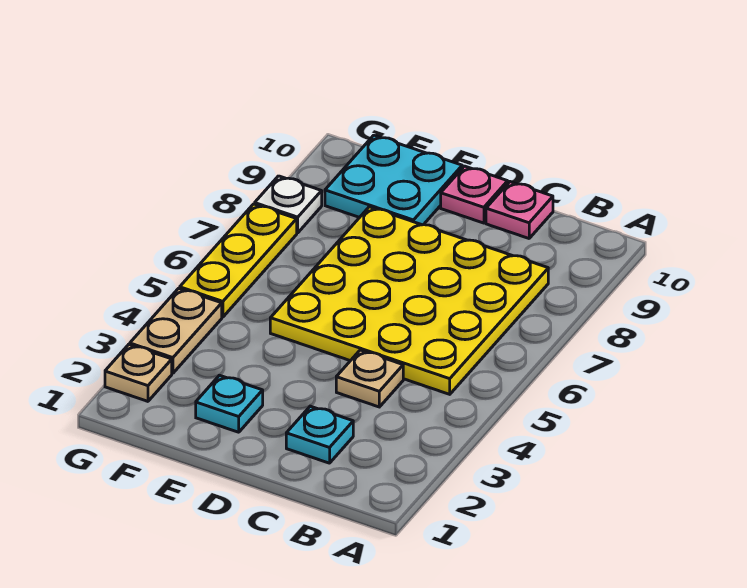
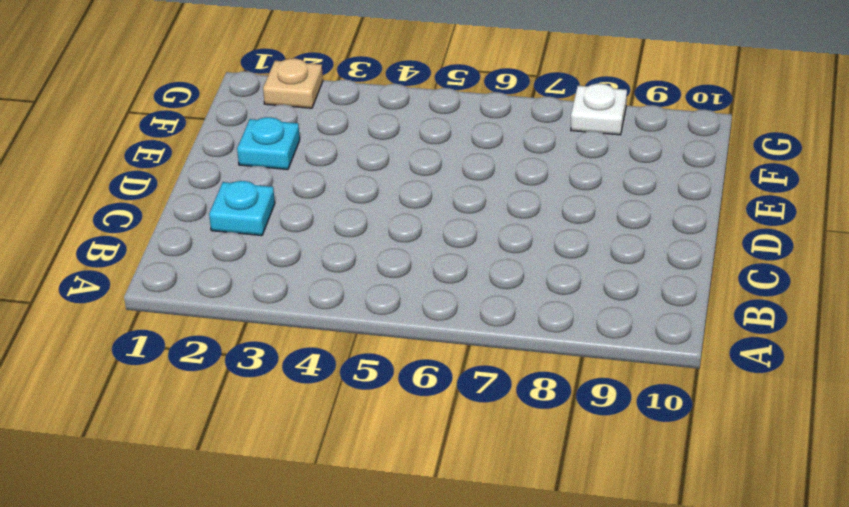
none -> yellow 4x4 plate [270,207,548,394]
none -> tan 1x1 plate [336,350,403,407]

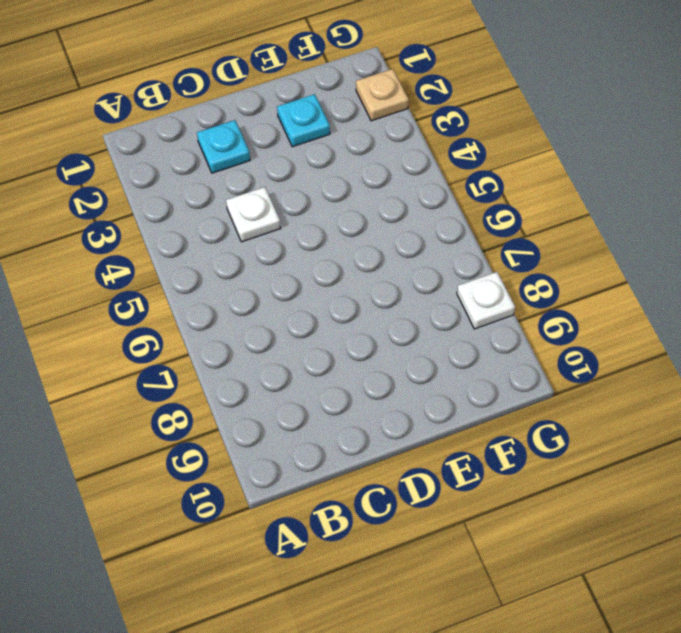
white 1x1 plate [226,187,280,242] -> tan 1x1 plate [336,350,403,407]
none -> yellow 4x4 plate [270,207,548,394]
none -> pink 1x1 plate [486,182,553,238]

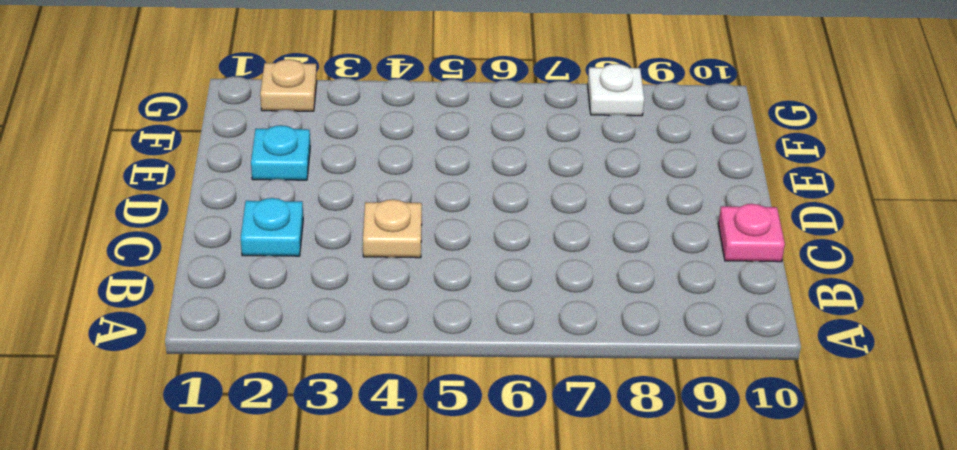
none -> yellow 4x4 plate [270,207,548,394]
none -> pink 1x1 plate [441,166,508,223]

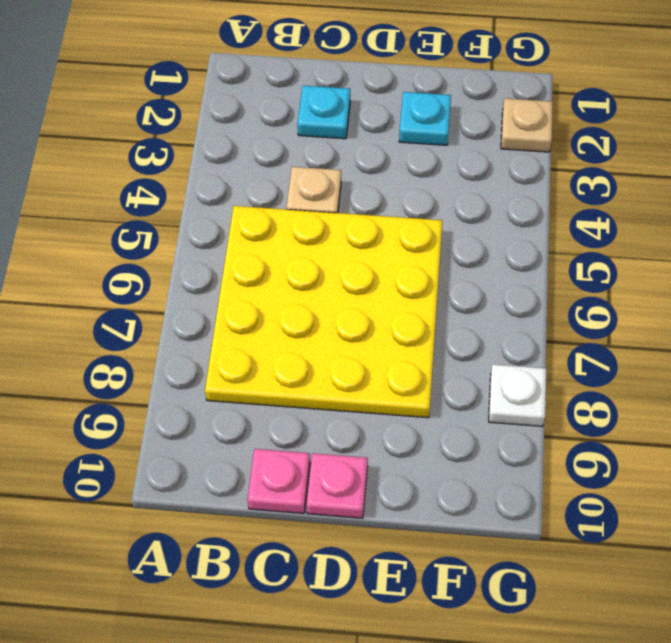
none -> cyan 2x2 plate [325,135,462,225]
none -> tan 1x2 plate [130,288,222,373]

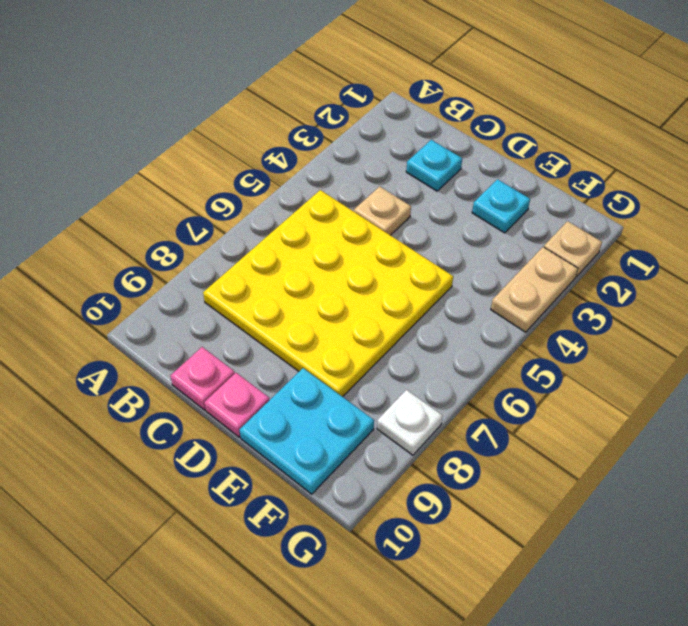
none -> yellow 1x3 plate [180,204,297,317]

